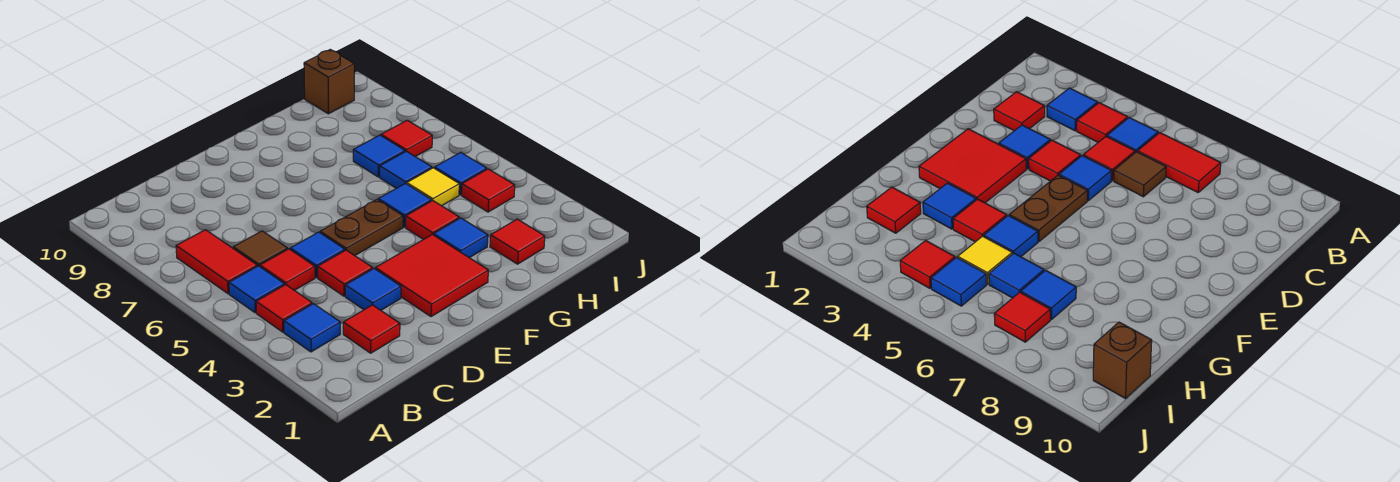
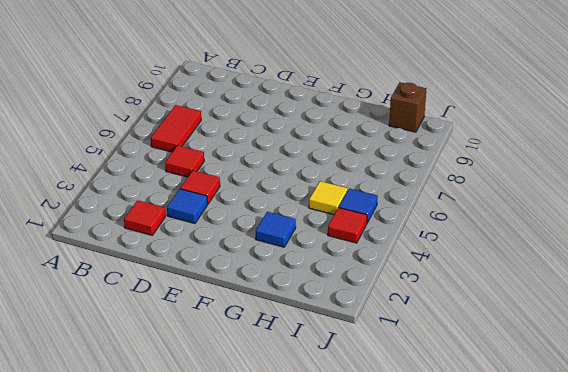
none -> blue 1x1 tile [284,304,340,352]
none -> red 1x1 tile [256,285,312,332]
none -> blue 1x1 tile [229,266,284,313]

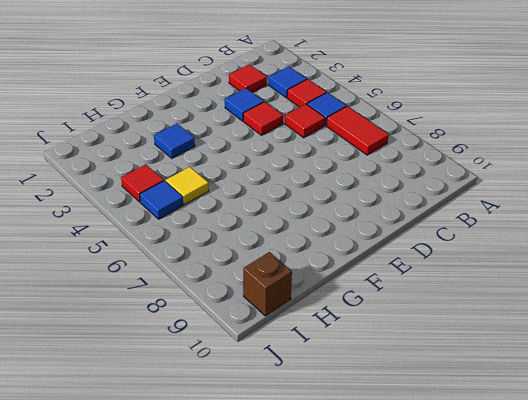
none -> brown 1x1 tile [233,231,288,267]
none -> blue 1x1 tile [290,232,345,278]
none -> red 2x2 tile [375,234,488,317]

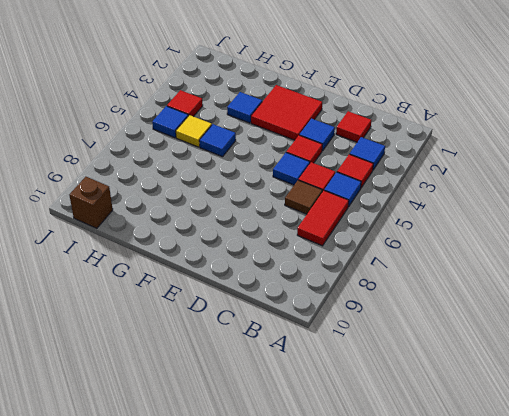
none -> brown 1x2 plate [320,200,403,256]
none -> red 1x1 tile [406,201,459,240]
none -> red 1x1 tile [490,219,545,264]

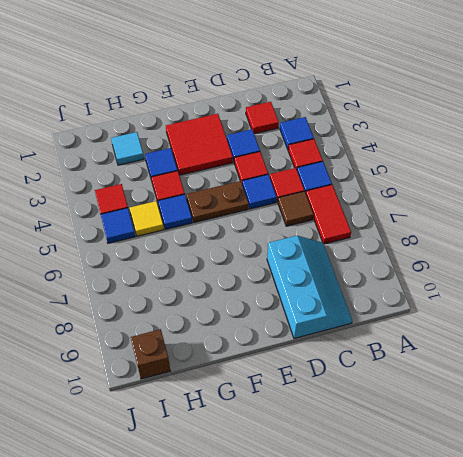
cyan 2x3 slope [267,236,352,339] -> none
cyan 1x1 tile [111,132,144,165] -> red 1x1 tile [490,219,545,264]
none -> blue 1x1 tile [380,151,432,188]
none -> blue 1x1 tile [353,135,405,177]
none -> red 1x1 tile [381,120,432,157]

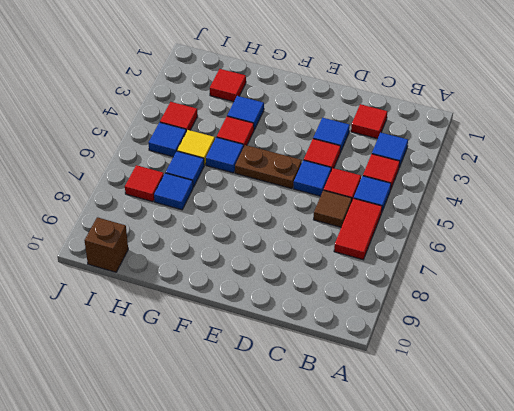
none -> red 2x2 tile [375,234,488,317]

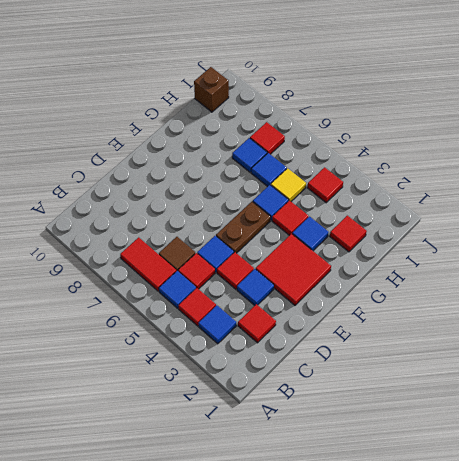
none -> blue 1x1 tile [435,152,487,195]

